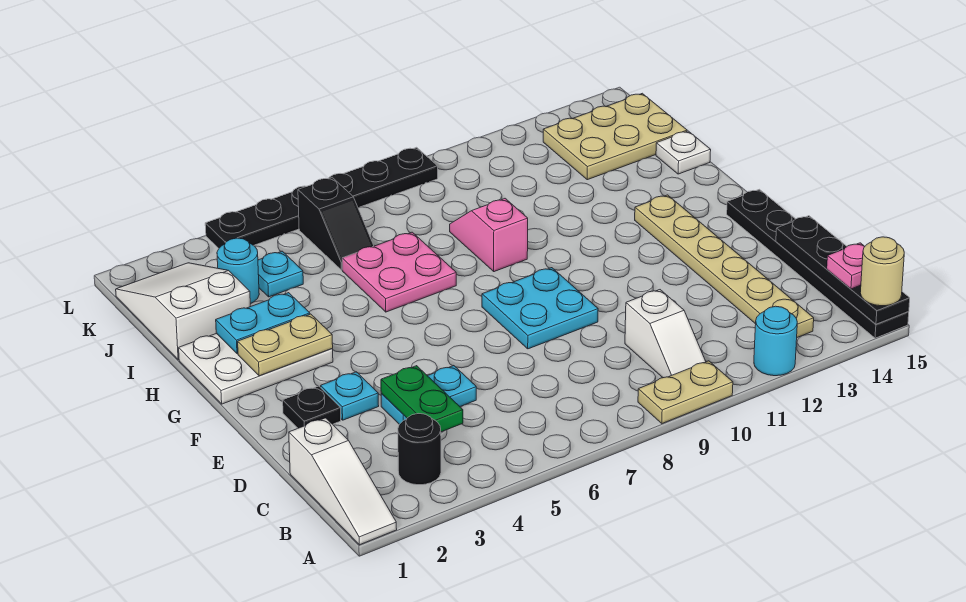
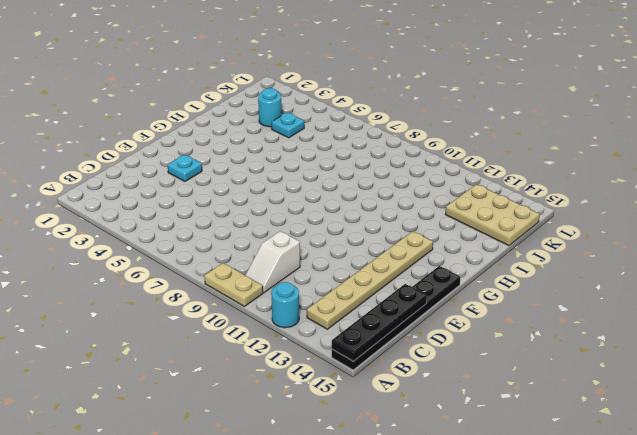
none -> white 1x3 slope [289,418,397,545]
none -> black 1x1 round brick [398,414,441,485]
none -> cyan 1x2 plate [381,366,476,424]

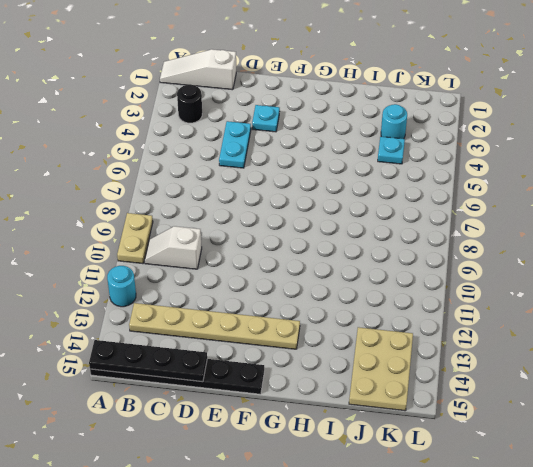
none -> black 1x1 plate [283,386,341,428]
none -> cyan 2x2 plate [482,268,598,349]
none -> white 2x3 plate [179,333,333,404]

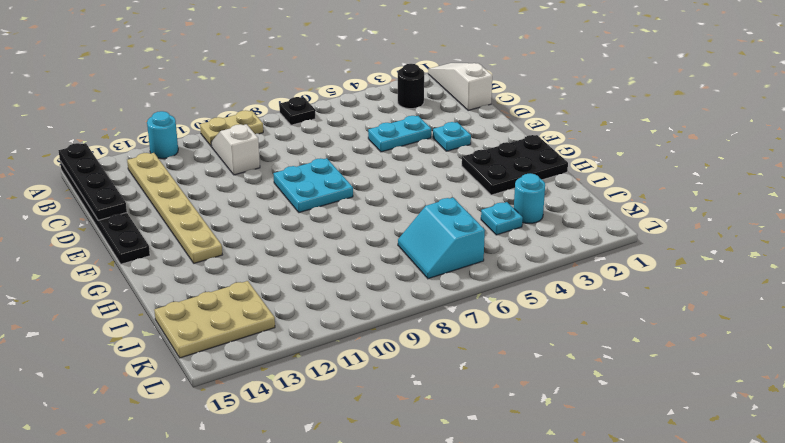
black 1x1 plate [279,97,316,125] -> black 1x1 plate moved to [283,386,341,428]
black 2x3 plate [462,135,568,195] -> white 2x3 plate [179,333,333,404]
cyan 2x2 slope [398,198,485,279] -> black 1x2 slope [298,178,374,270]
none -> pink 2x2 plate [342,232,456,312]
none -> pink 1x2 slope [450,199,528,272]
none -> white 2x3 slope [116,263,250,360]

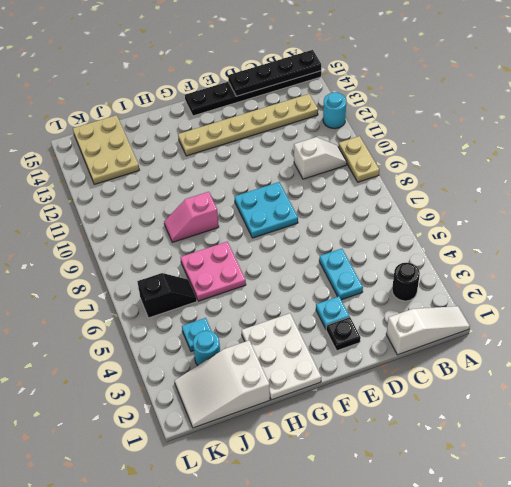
none -> white 1x1 plate [656,131,711,174]
none -> black 1x6 plate [205,147,438,248]
none -> green 1x2 plate [381,366,463,432]

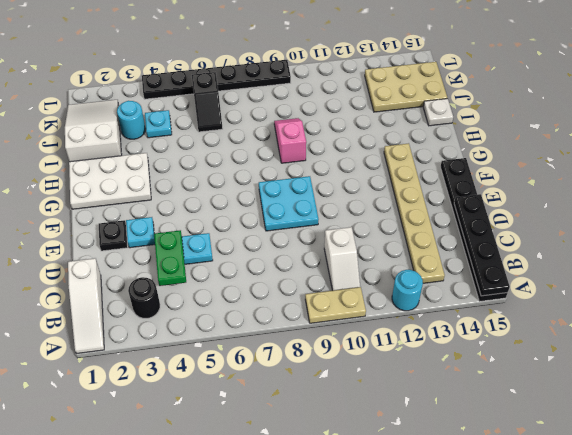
none -> pink 2x2 plate [342,232,456,312]
none -> tan 1x2 plate [238,314,333,376]
none -> cyan 1x2 plate [216,293,310,354]

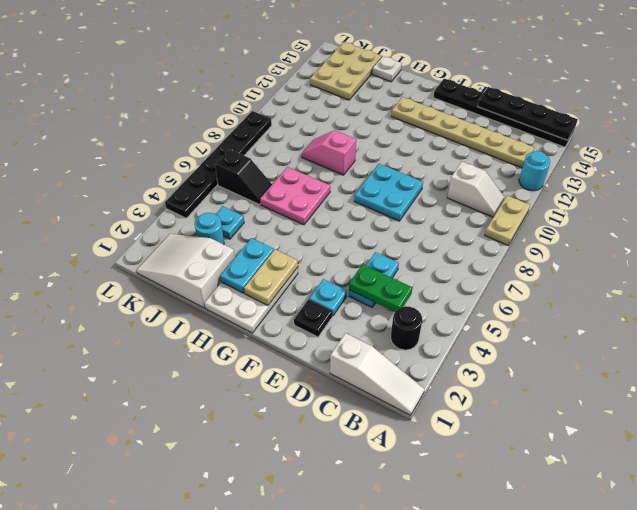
none -> tan 1x1 round brick [860,237,904,306]
none -> pink 1x1 plate [827,243,865,289]

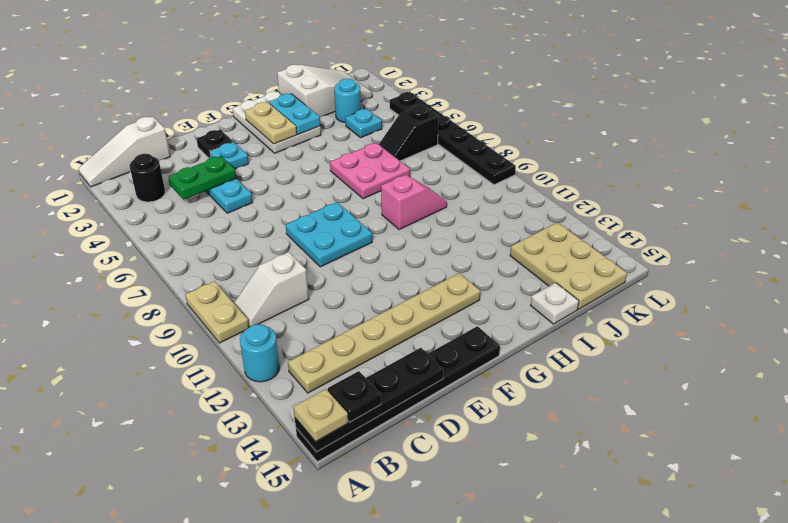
tan 1x1 plate [293,389,348,442] -> tan 1x1 round brick [860,237,904,306]
black 1x1 plate [328,371,381,422] -> pink 1x1 plate [827,243,865,289]

